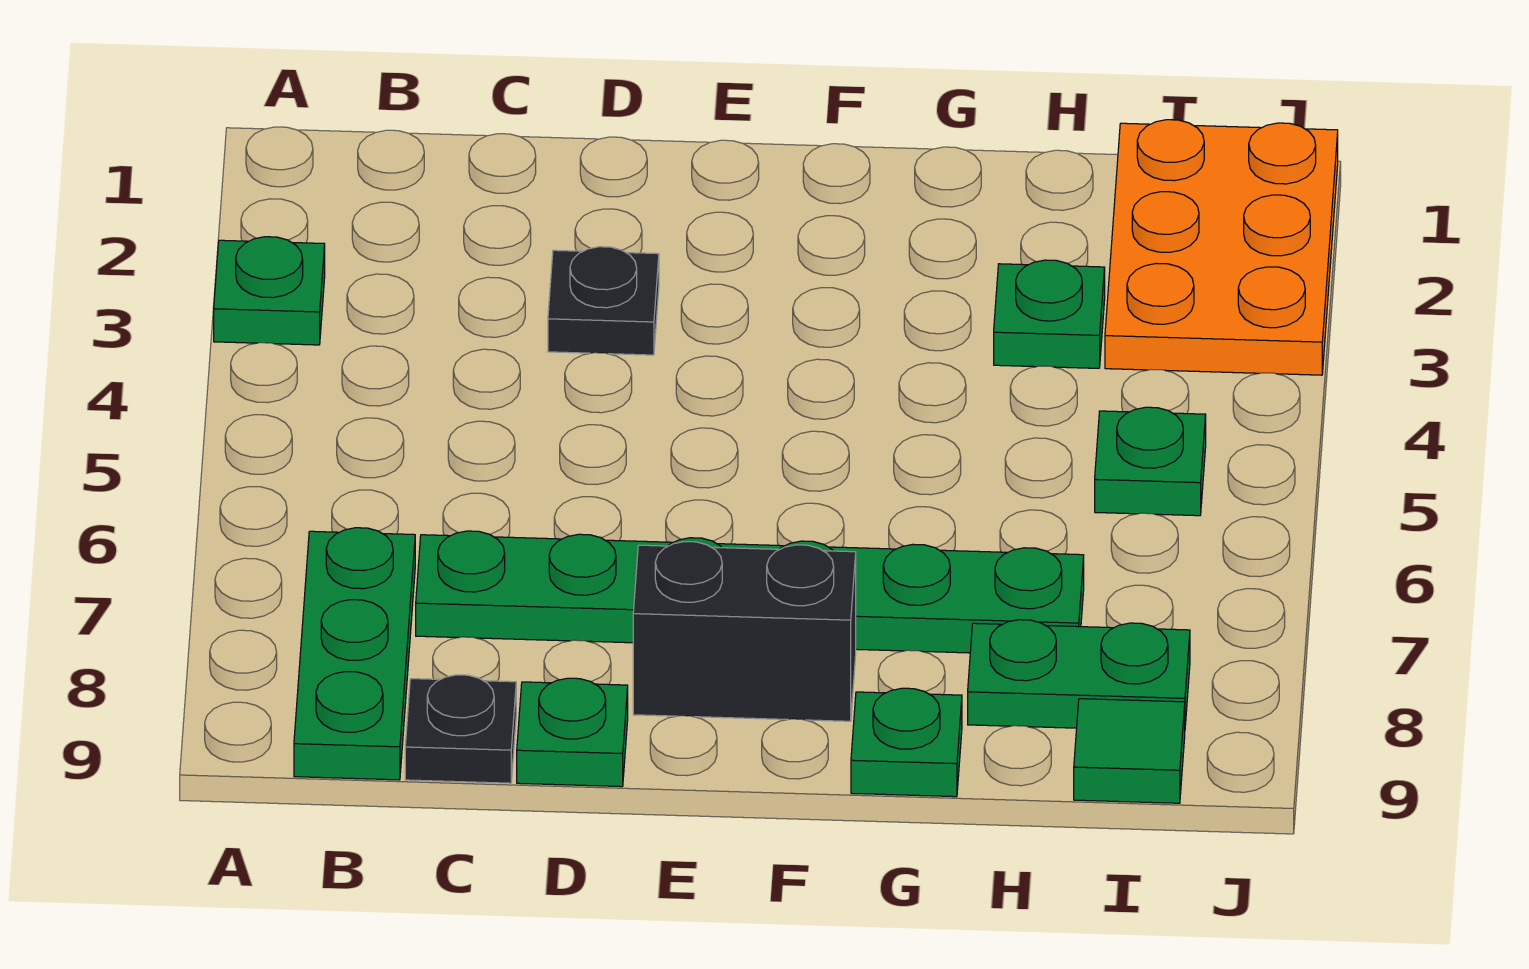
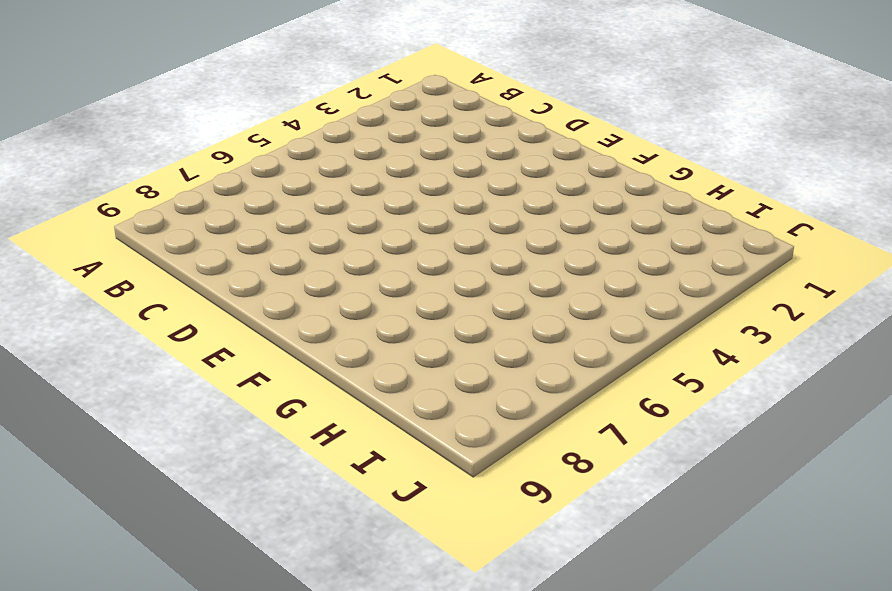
none -> green 1x1 plate [214,237,325,345]
none -> green 1x3 plate [294,528,415,780]
none -> green 1x6 plate [416,531,1084,653]

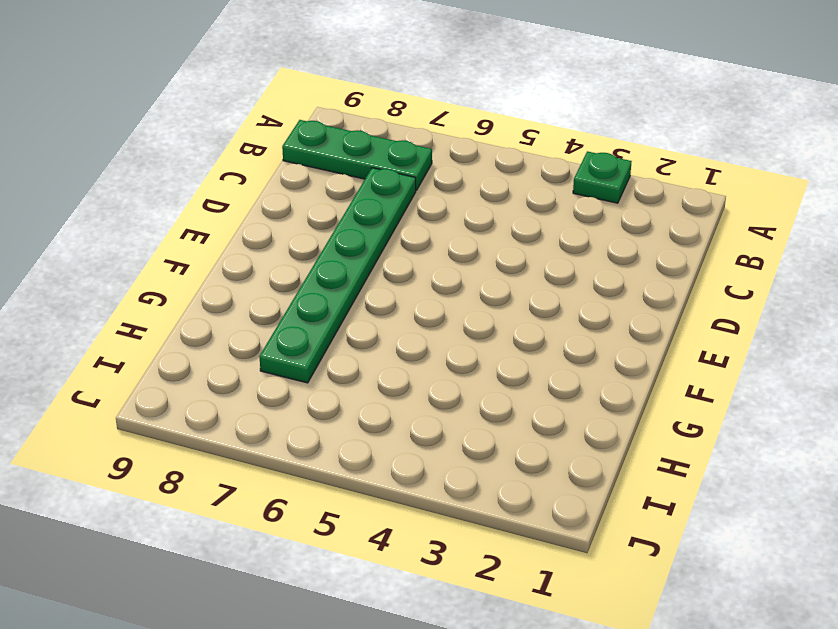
none -> black 1x1 plate [405,675,516,783]
none -> black 1x1 plate [548,247,659,355]
none -> green 1x1 plate [517,678,628,787]

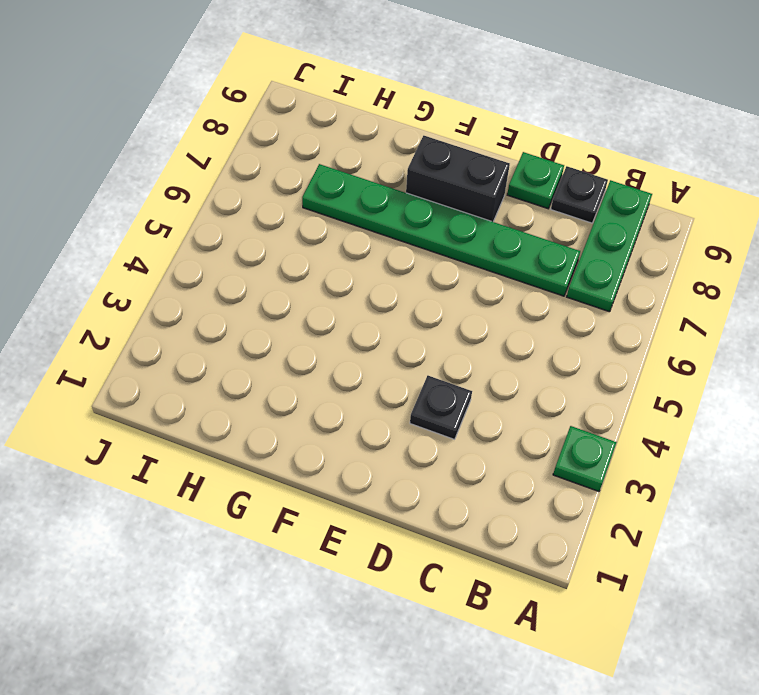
none -> green 1x1 plate [851,688,962,797]
none -> green 1x1 plate [994,260,1105,368]
none -> green 1x2 plate [968,620,1190,728]

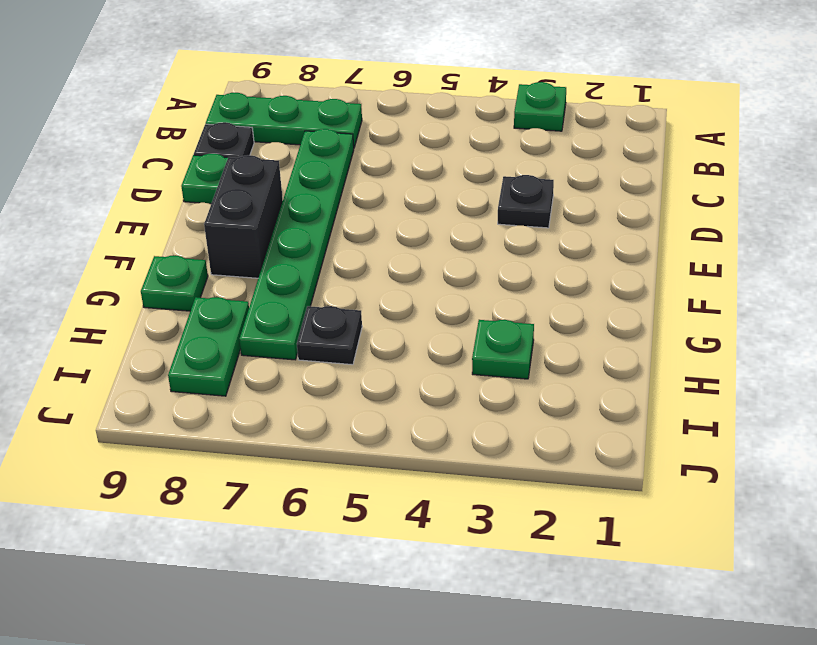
black 1x1 plate [297,306,362,365] -> none
none -> orange 2x3 plate [1105,120,1338,375]
none -> green 1x1 plate [1095,407,1206,516]
none -> green 1x1 tile [1074,699,1185,803]

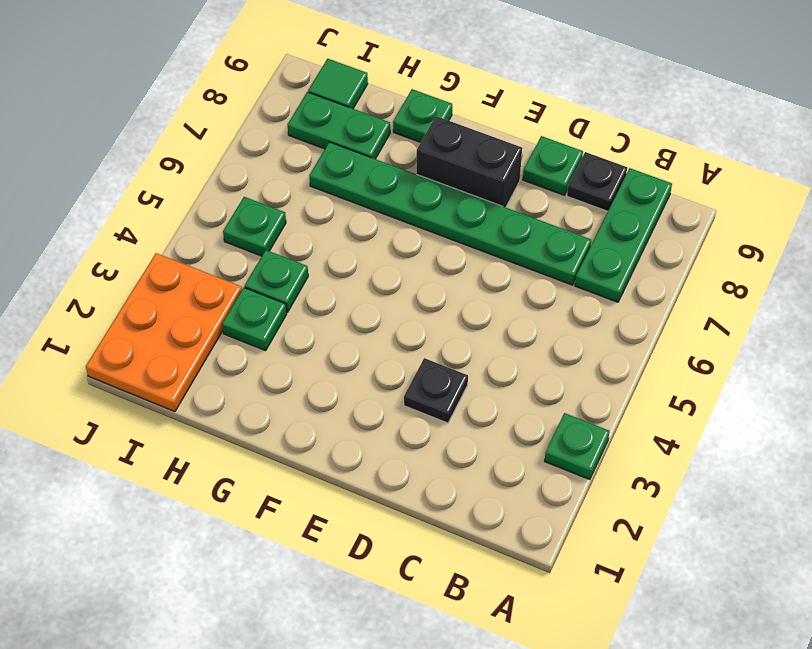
green 1x1 plate [245,250,308,312] -> none

